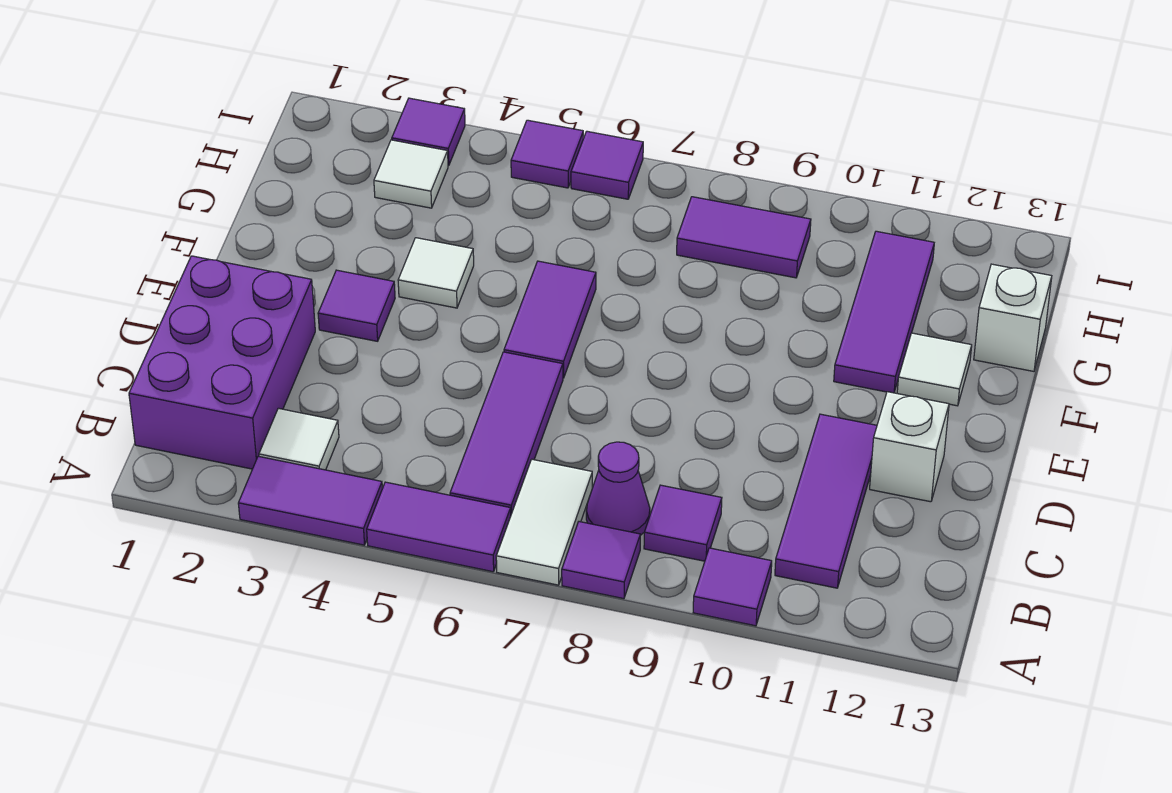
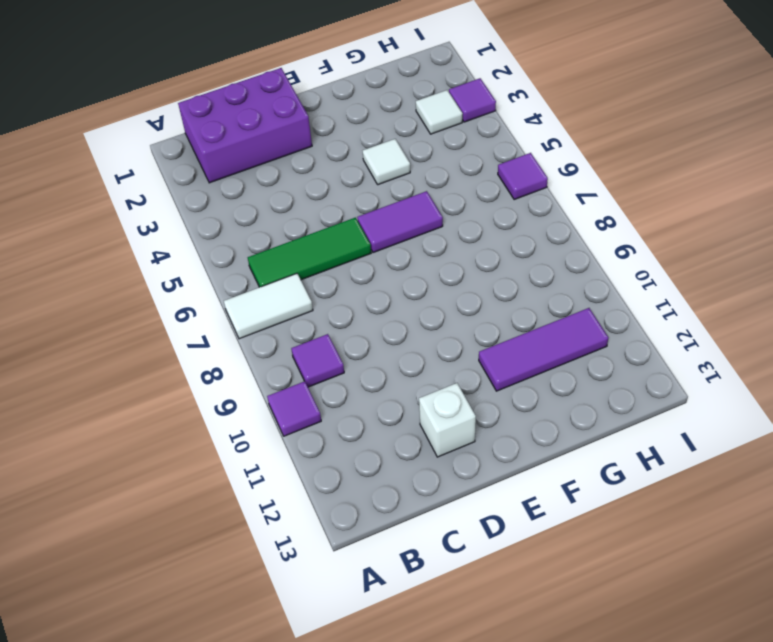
green 1x3 tile [248,218,371,287] -> purple 1x3 tile [450,352,563,514]
none -> purple 1x2 tile [238,456,382,545]
none -> purple 1x2 tile [367,482,511,572]
none -> purple 1x1 tile [562,522,640,599]

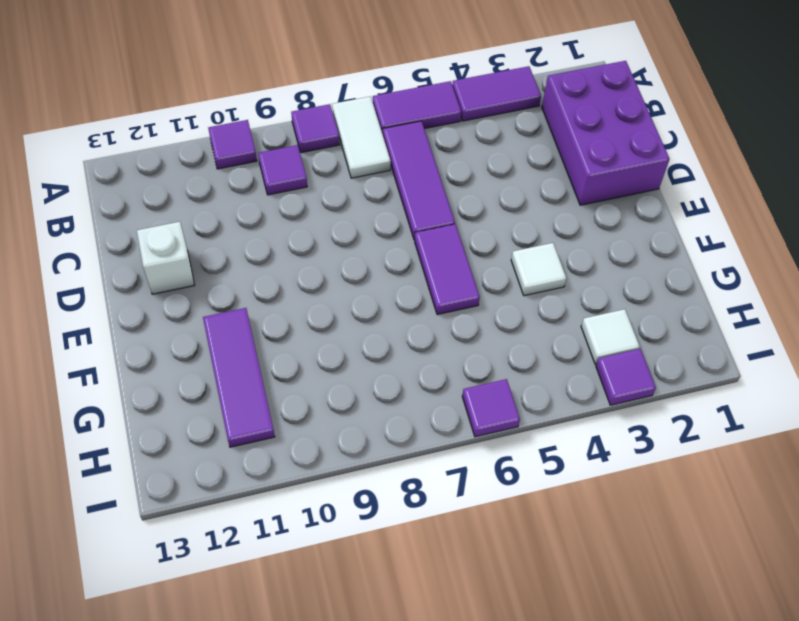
none -> white 1x1 tile [259,408,339,470]
none -> purple 1x1 cone [586,442,650,535]
none -> purple 1x3 tile [775,414,877,588]

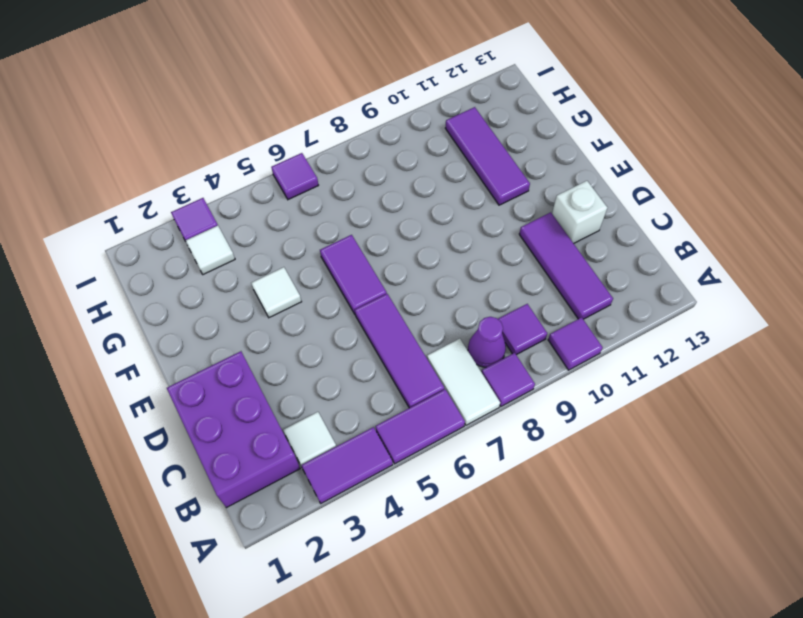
none -> purple 1x1 tile [318,270,395,341]
none -> white 1x1 tile [897,333,972,406]
none -> white 1x1 brick [974,264,1052,371]

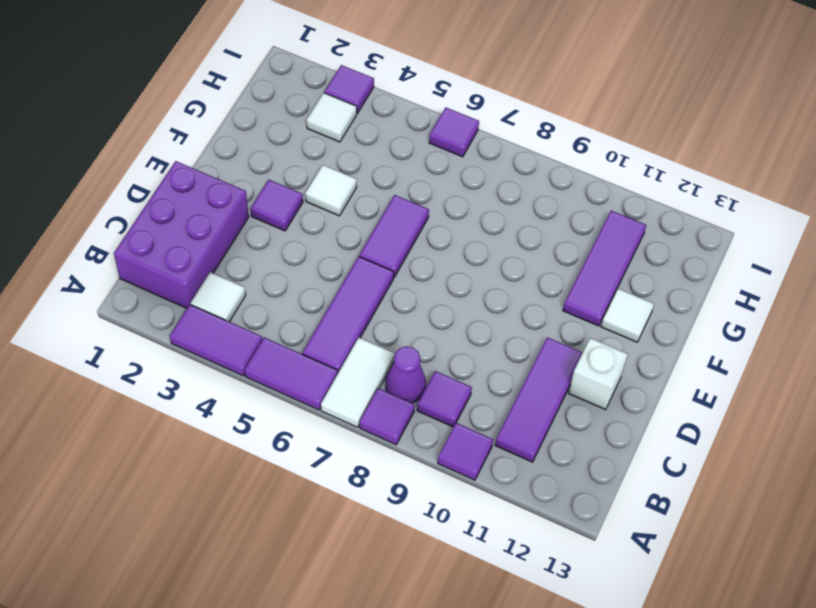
none -> white 1x1 brick [974,264,1052,371]
none -> purple 1x2 tile [677,197,811,278]
none -> purple 1x1 tile [511,120,583,188]

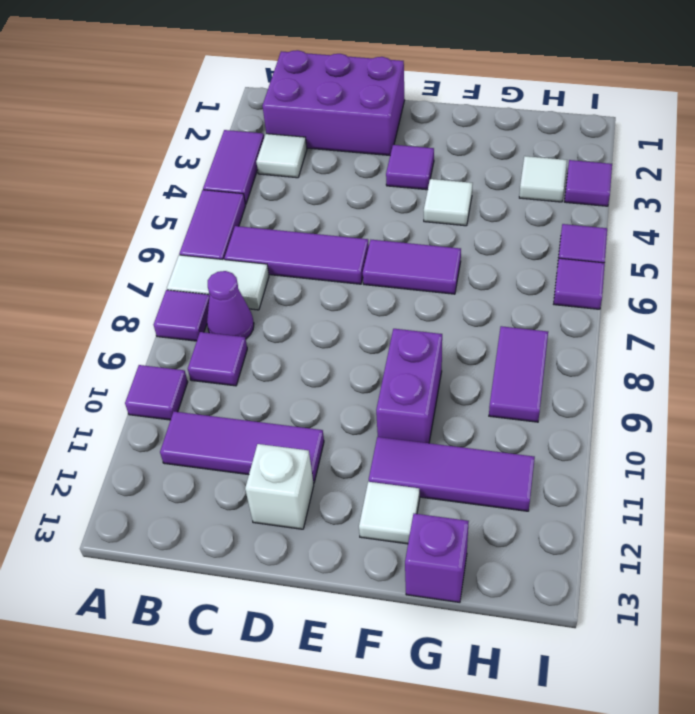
purple 1x2 brick [376,329,442,443] -> none
purple 1x1 brick [405,514,469,602] -> white 1x1 brick [974,264,1052,371]

